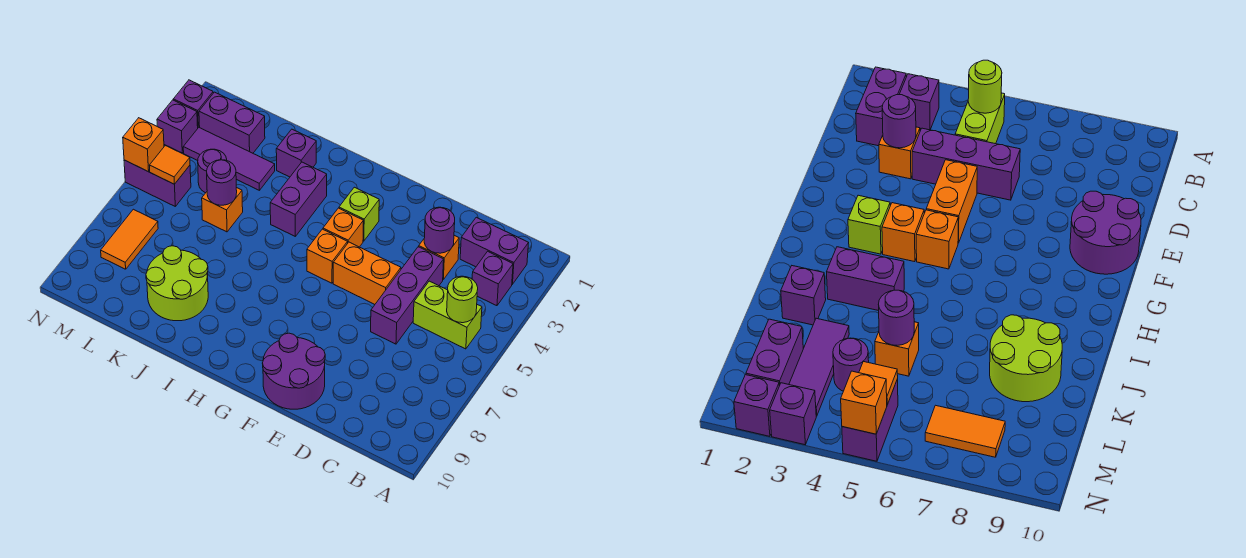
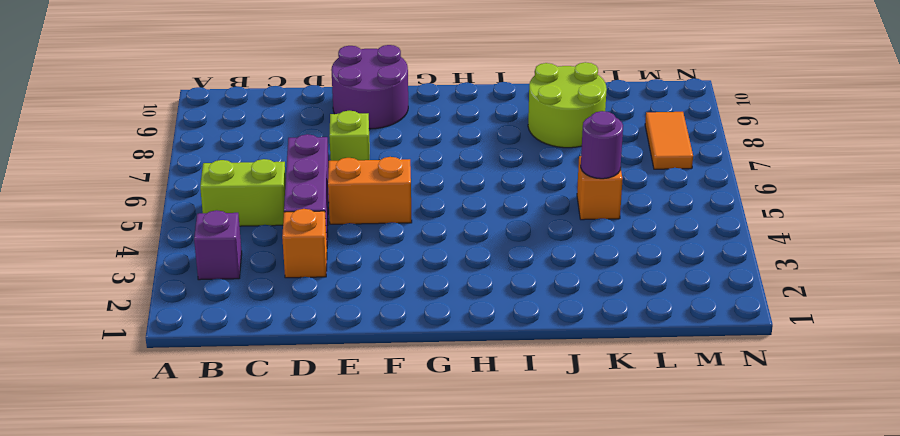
lime 1x1 brick [329,111,370,161] -> lime 1x1 brick moved to [339,187,379,241]
none -> purple 1x2 brick [460,217,528,284]
none -> orange 1x1 brick [323,208,363,247]
none -> orange 1x1 brick [307,229,348,283]

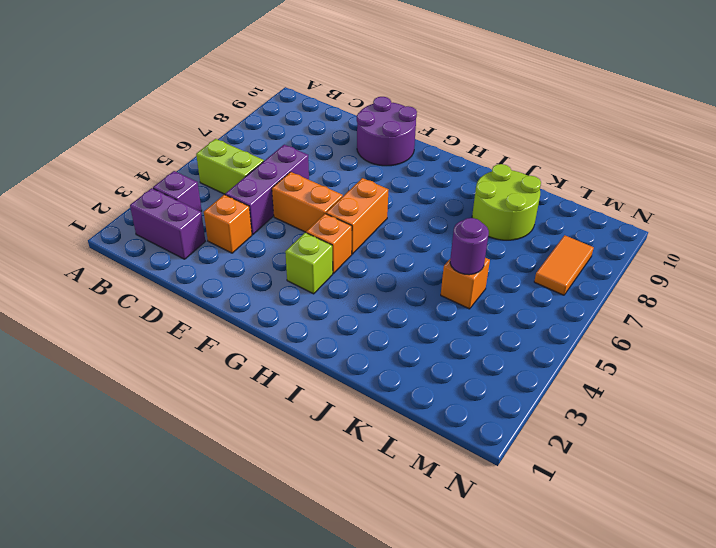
orange 1x2 brick [326,178,388,254] -> orange 1x1 brick [307,229,348,283]
none -> purple 1x2 brick [270,162,327,236]
none -> purple 1x1 brick [276,129,316,177]
none -> purple 1x3 tile [183,127,275,190]

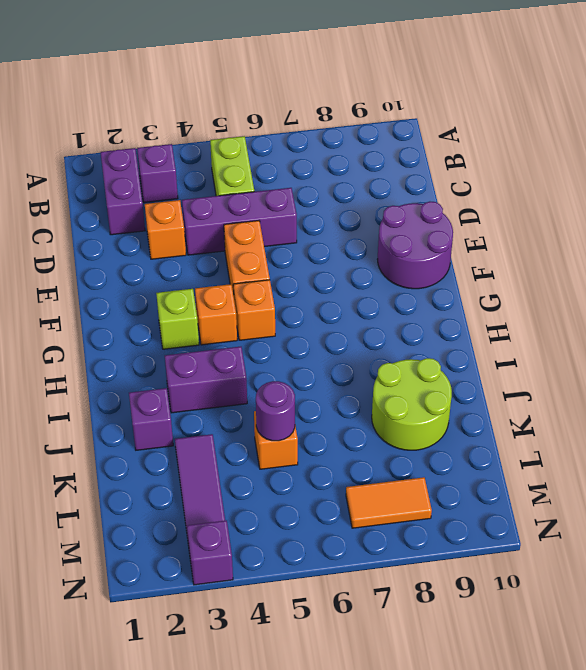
none -> purple 1x2 brick [199,92,265,153]
none -> purple 1x1 round brick [198,149,227,193]
none -> purple 1x2 brick [124,160,191,206]

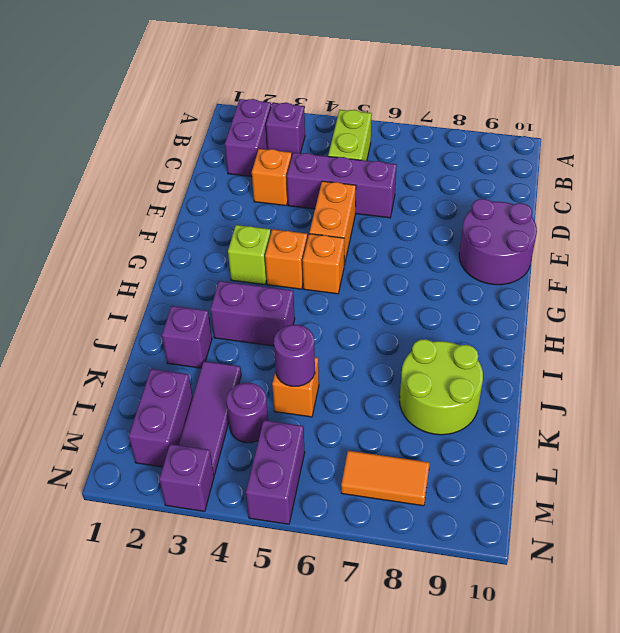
none -> purple 1x1 brick [173,80,213,128]
none -> lime 1x1 round brick [447,276,478,323]
none -> purple 1x1 round brick [424,207,455,253]

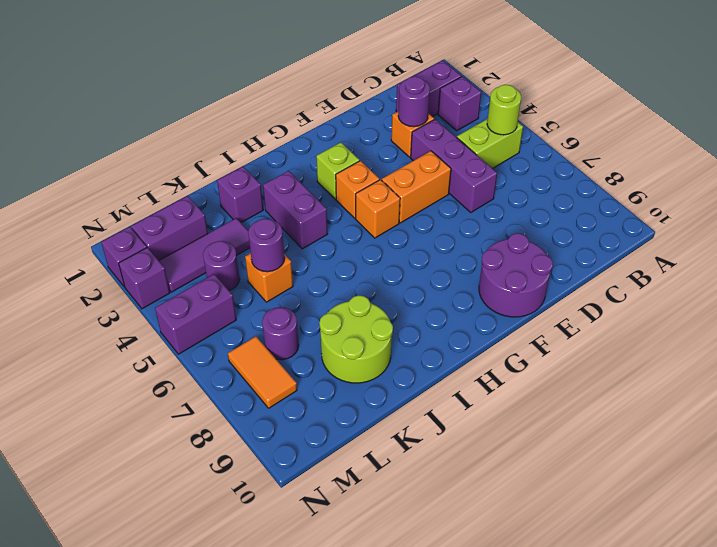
purple 1x1 round brick [262,307,299,360] -> none
none -> orange 1x1 tile [150,146,190,184]
none -> orange 1x1 brick [123,118,164,172]

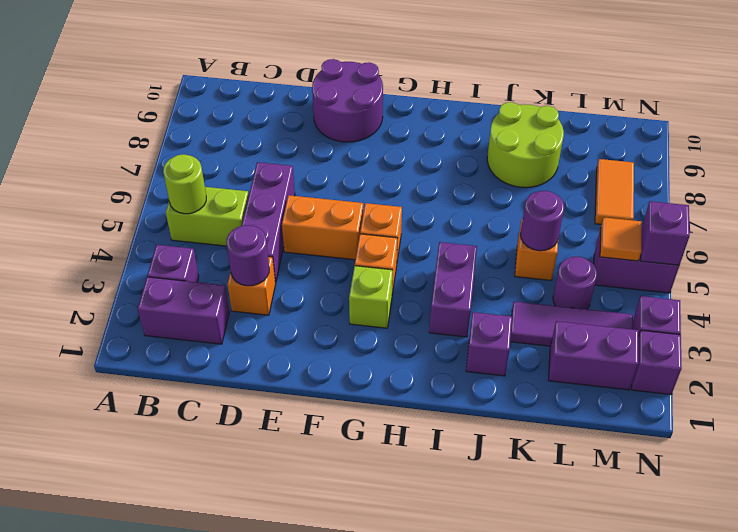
purple 1x1 brick [641,201,690,265] -> orange 1x1 brick [123,118,164,172]

